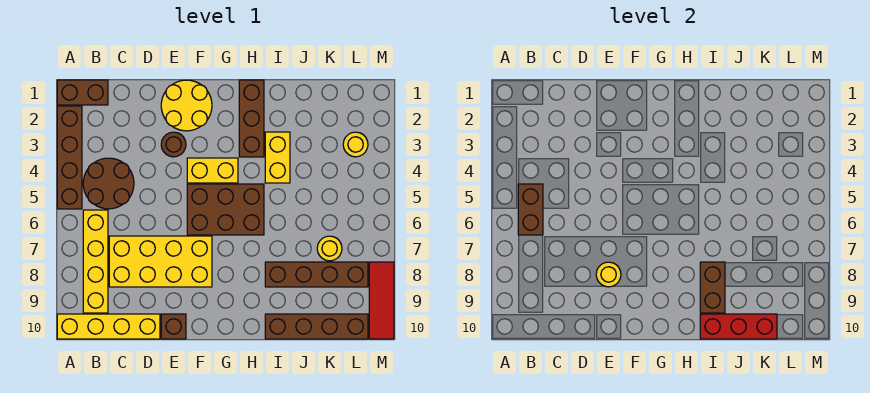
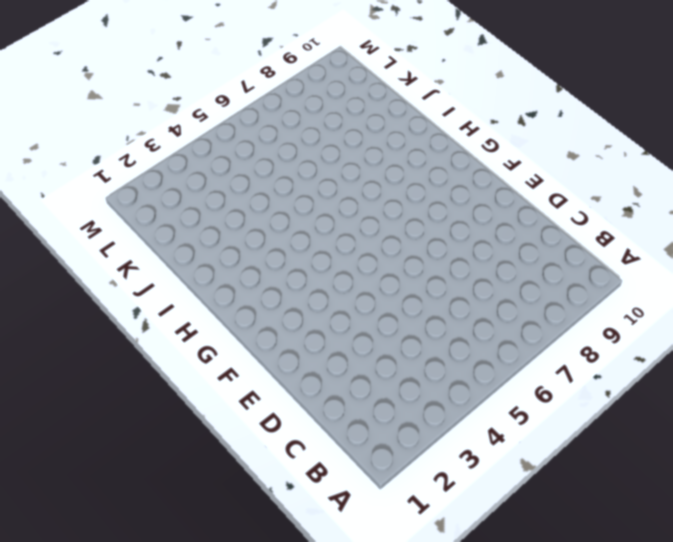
none -> brown 1x2 brick [57,80,108,105]
none -> brown 1x4 brick [57,106,82,209]
none -> yellow 1x4 brick [57,314,160,339]

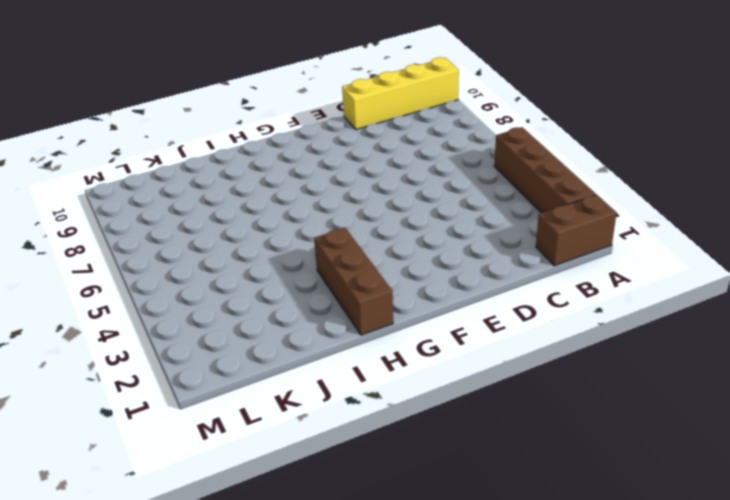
none -> brown 2x2 round brick [83,158,134,209]
none -> yellow 1x4 brick [83,210,108,313]
none -> yellow 2x4 brick [109,236,212,287]

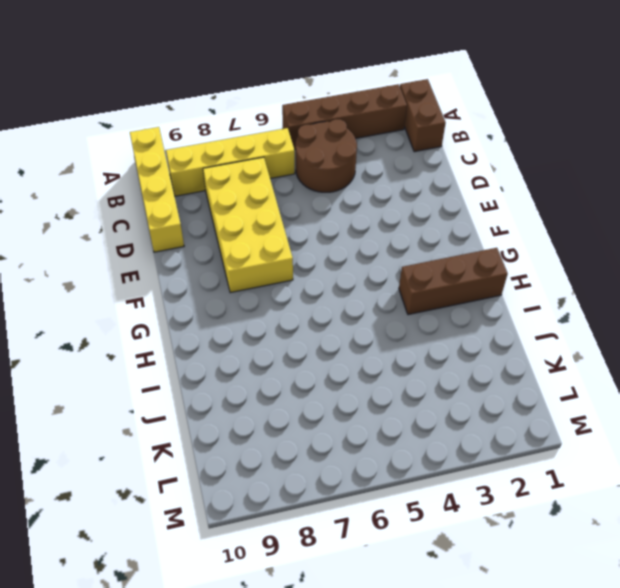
none -> yellow 2x2 round brick [161,80,212,131]
none -> brown 1x1 round brick [161,132,186,157]
none -> brown 1x1 brick [161,314,186,339]

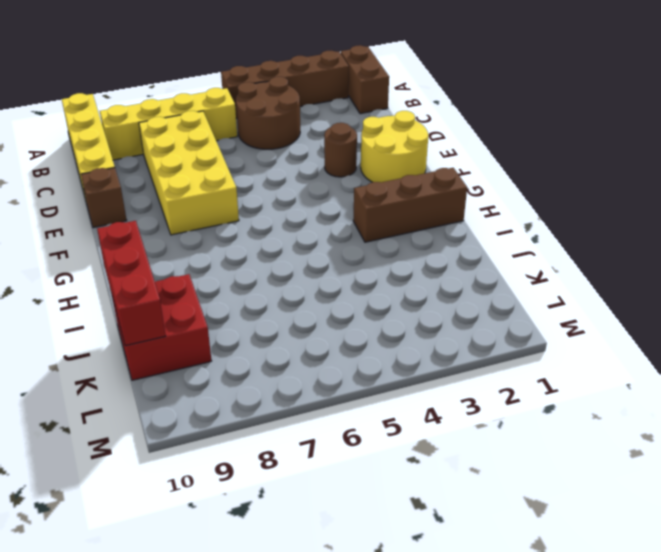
red 2x2 brick [112,274,212,380] -> brown 1x4 brick [265,314,368,339]
none -> yellow 1x2 brick [187,158,238,183]
none -> brown 2x3 brick [187,184,264,235]
none -> yellow 1x2 brick [265,132,290,183]

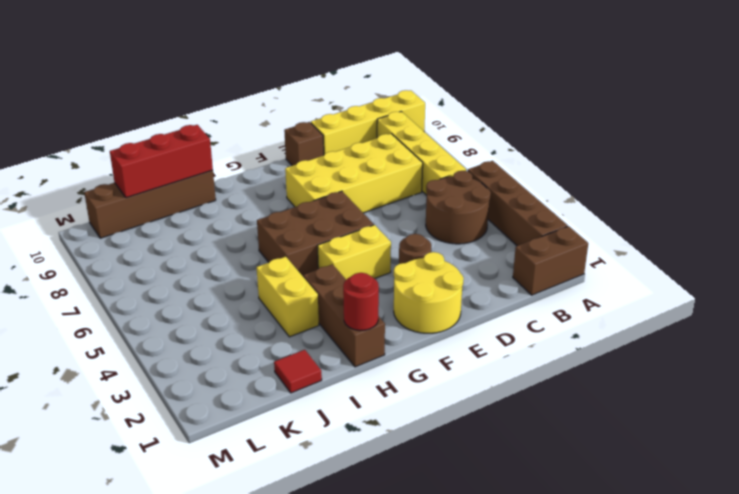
red 1x1 round brick [343,273,379,331] -> none
red 1x1 tile [274,350,322,393] -> none
none -> brown 1x4 brick [265,262,368,287]
none -> yellow 1x1 round brick [317,236,342,261]
none -> yellow 1x1 round brick [343,132,368,157]

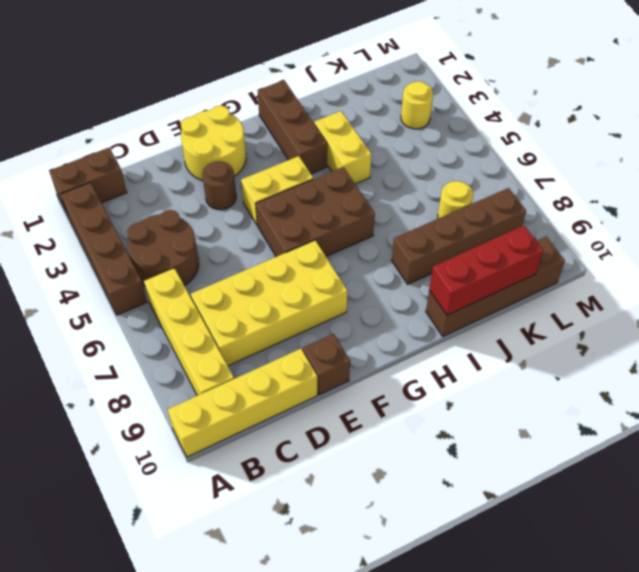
none -> red 1x3 tile [369,262,394,339]
none -> brown 1x2 brick [518,184,543,235]
none -> yellow 1x1 round brick [596,262,621,287]

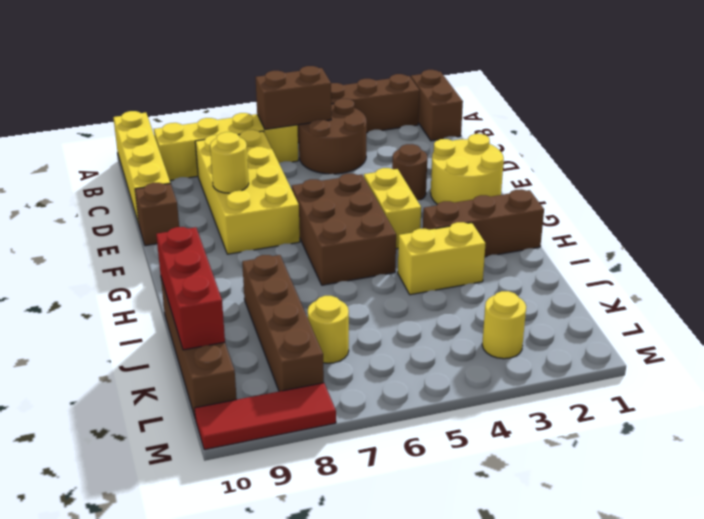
none -> brown 1x2 brick [700,262,725,313]

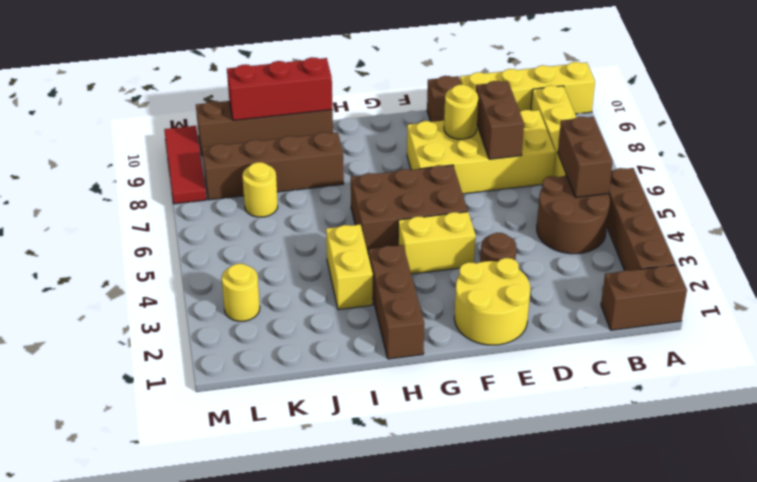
brown 1x2 brick [476,81,524,159] -> brown 1x2 brick moved to [700,262,725,313]

